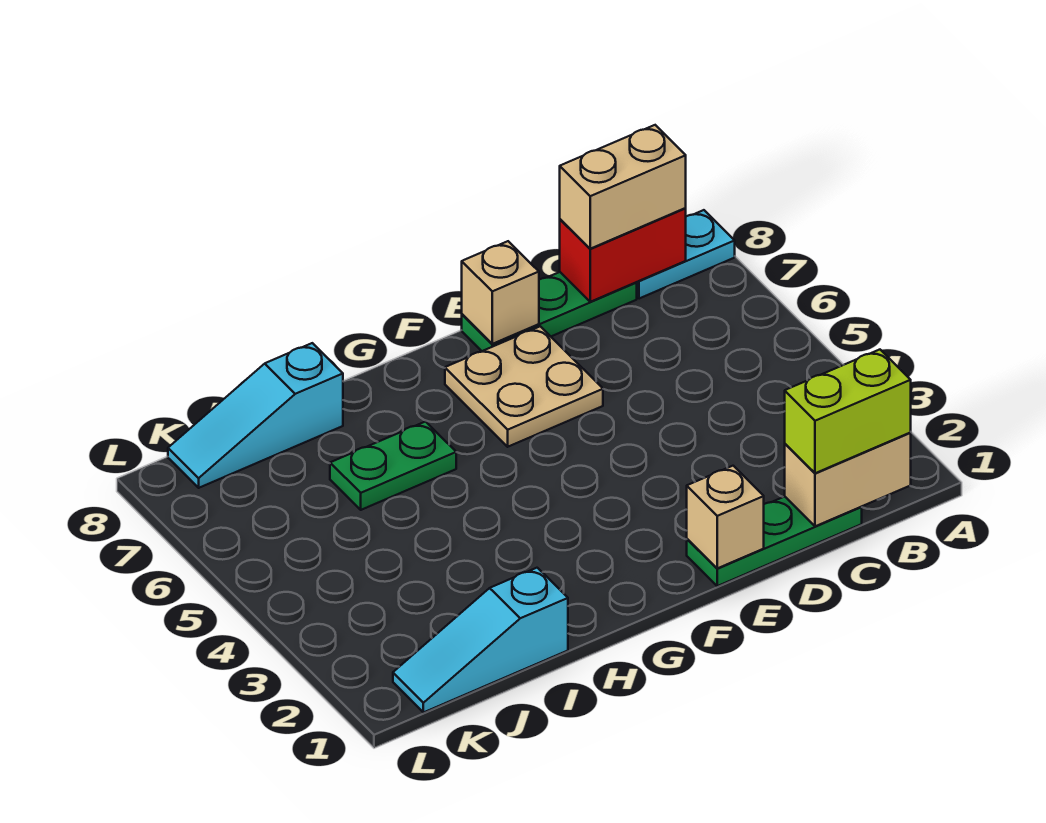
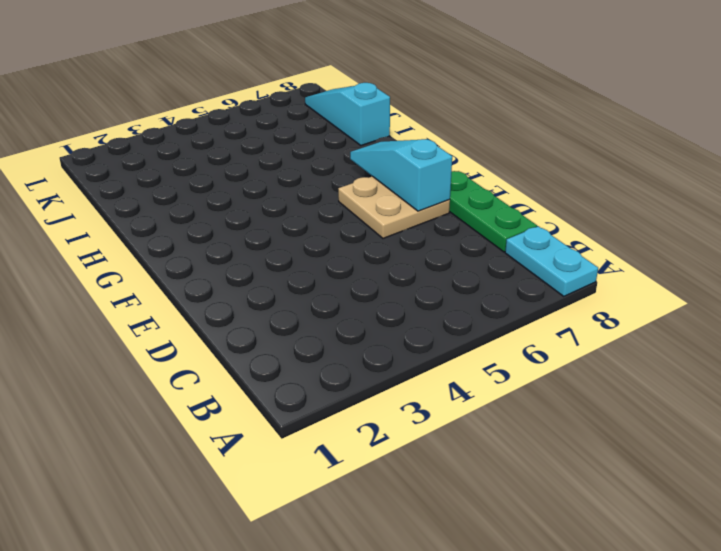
cyan 1x3 slope [350,139,452,211] -> cyan 1x3 slope moved to [393,568,568,712]
none -> green 1x3 plate [687,497,862,586]
none -> green 1x2 plate [330,422,456,510]
none -> tan 1x2 brick [785,433,911,526]

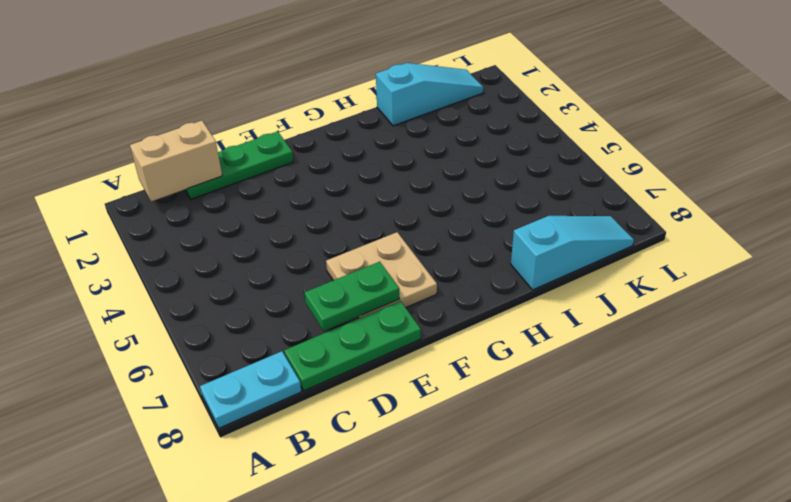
green 1x2 plate [304,262,400,331] -> green 1x2 plate moved to [330,422,456,510]
none -> red 1x2 brick [560,208,686,302]
none -> tan 1x1 brick [687,466,764,568]
none -> tan 1x1 brick [462,241,539,344]

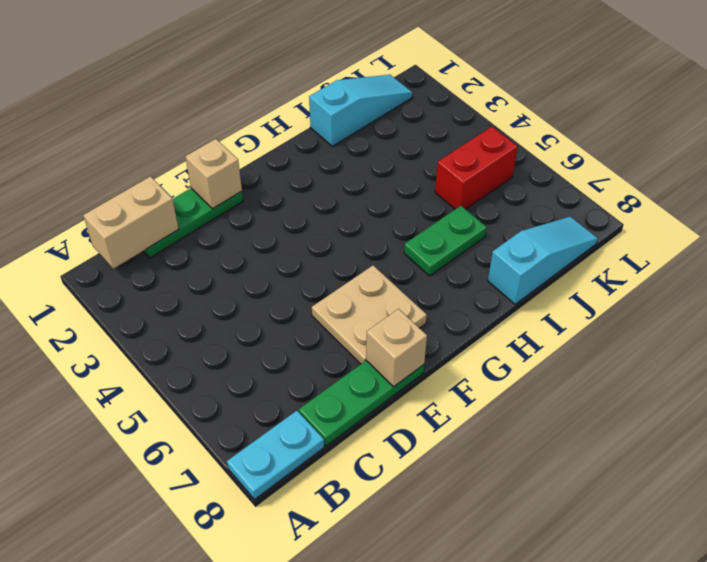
red 1x2 brick [435,127,518,209] -> red 1x2 brick moved to [560,208,686,302]
none -> lime 1x2 brick [785,350,911,473]
none -> tan 1x2 brick [560,125,686,249]

